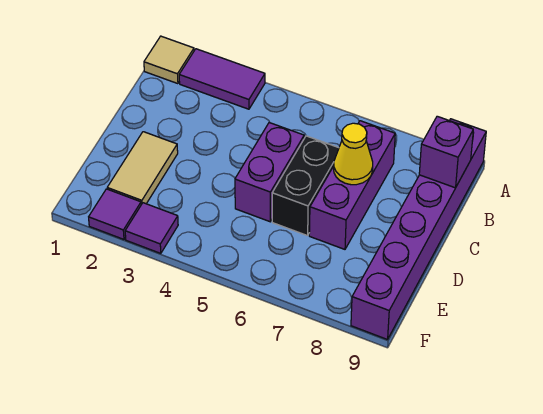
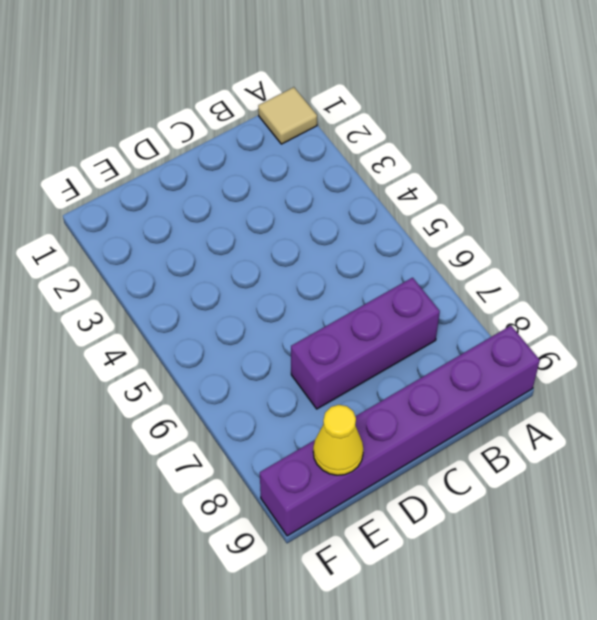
yellow 1x1 cone [313,405,363,475] -> yellow 1x1 cone moved to [334,123,373,185]
none -> purple 1x2 tile [179,49,265,109]
none -> purple 1x2 brick [235,122,304,222]

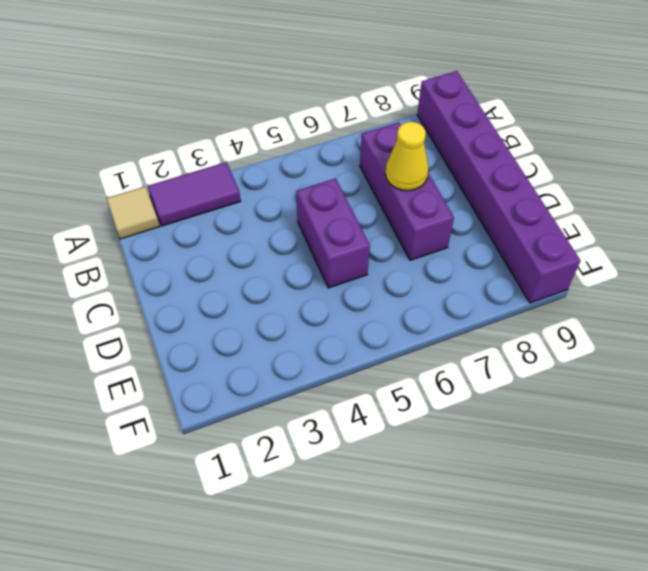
none -> black 1x2 brick [272,136,339,236]
none -> tan 1x2 tile [107,132,178,204]

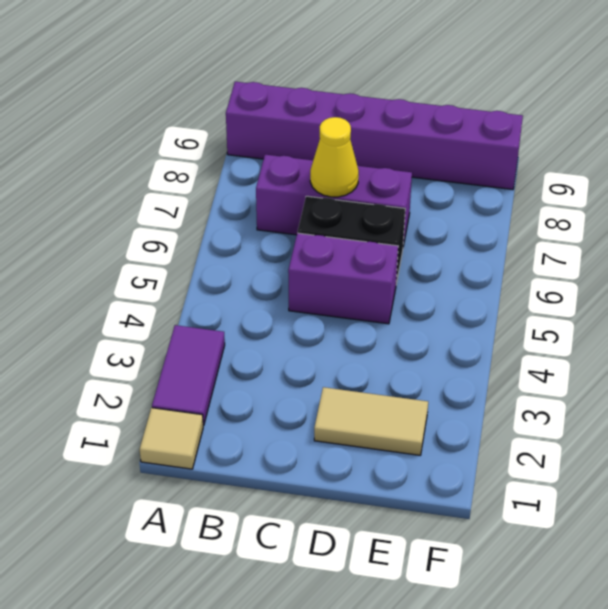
none -> purple 1x1 tile [89,189,141,239]
none -> purple 1x1 tile [125,203,178,253]

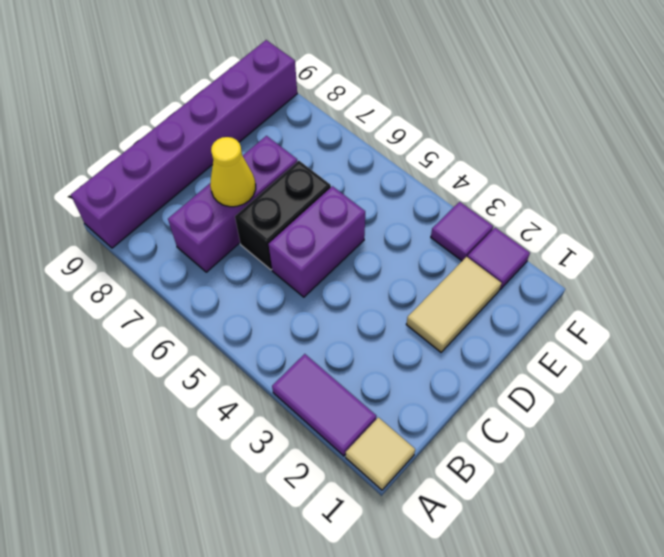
none -> purple 1x1 brick [419,116,473,188]

